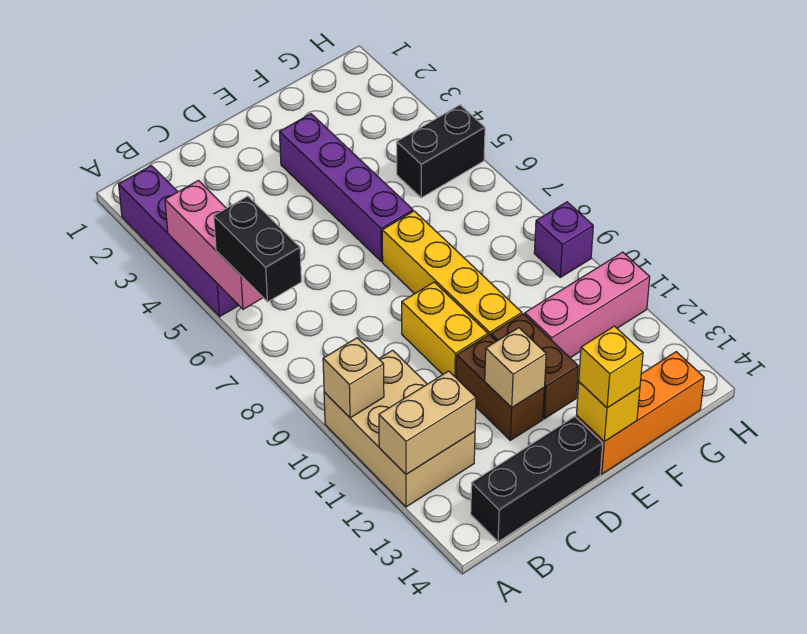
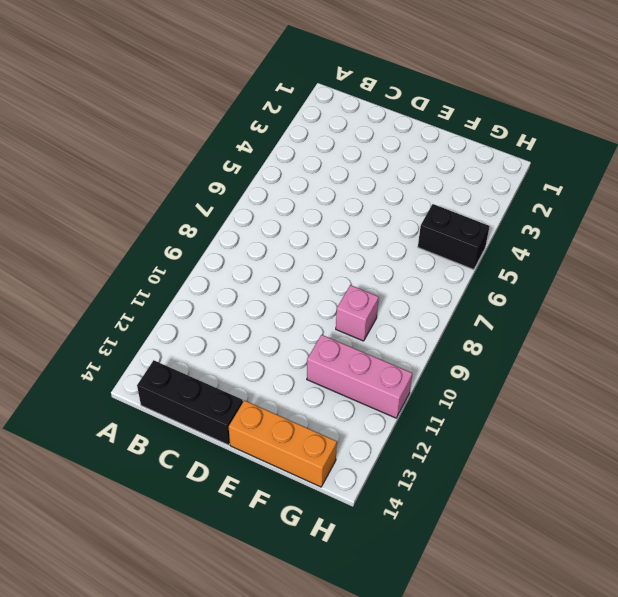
pink 1x1 brick [336,285,379,341] -> none
none -> purple 1x4 brick [119,166,239,317]
none -> tan 2x3 brick [324,350,475,507]
none -> yellow 1x2 brick [402,282,488,377]

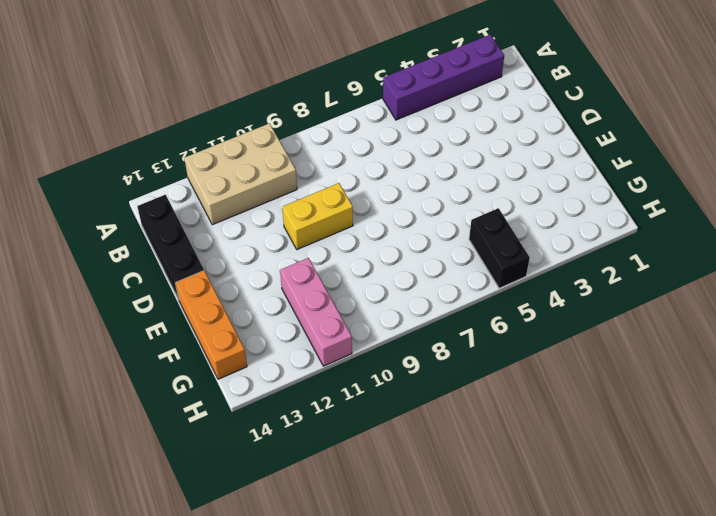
none -> brown 1x2 brick [456,335,544,440]
none -> purple 1x4 brick [279,114,413,261]
none -> yellow 1x4 brick [382,211,522,336]

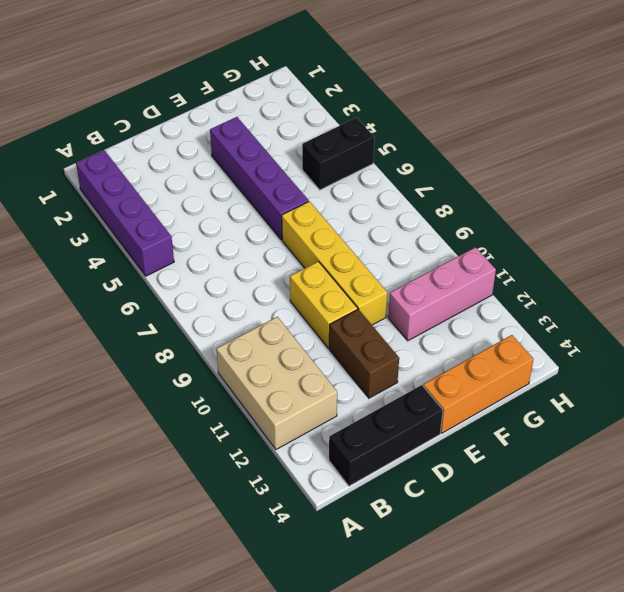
none -> brown 1x2 brick [491,314,579,419]
none -> purple 1x1 brick [534,202,593,277]
none -> pink 1x3 brick [165,180,263,309]

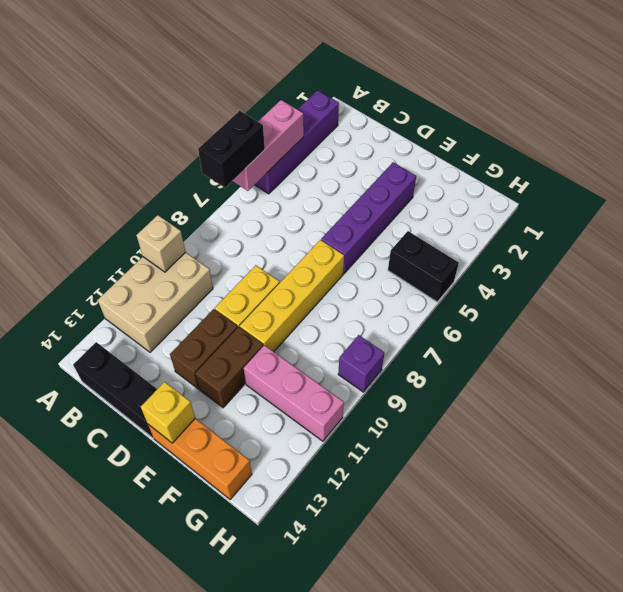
none -> tan 1x2 brick [379,371,476,474]
none -> tan 1x1 brick [485,328,546,408]
none -> yellow 1x1 brick [579,326,643,408]

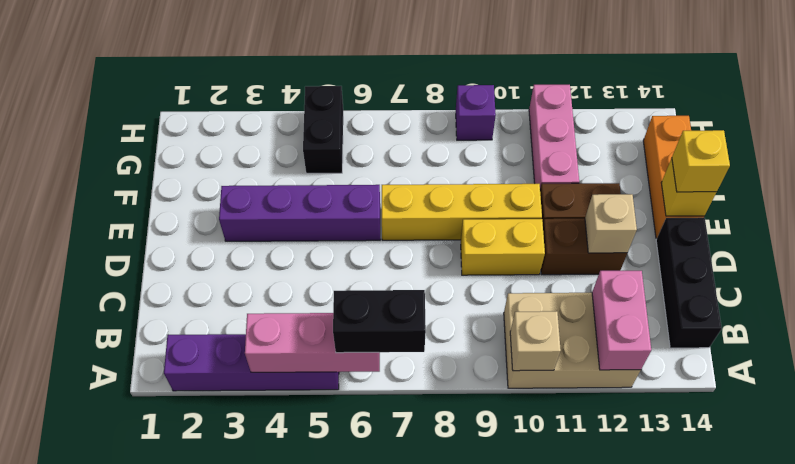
pink 1x2 brick [592,271,651,370] -> tan 1x2 brick [379,371,476,474]

